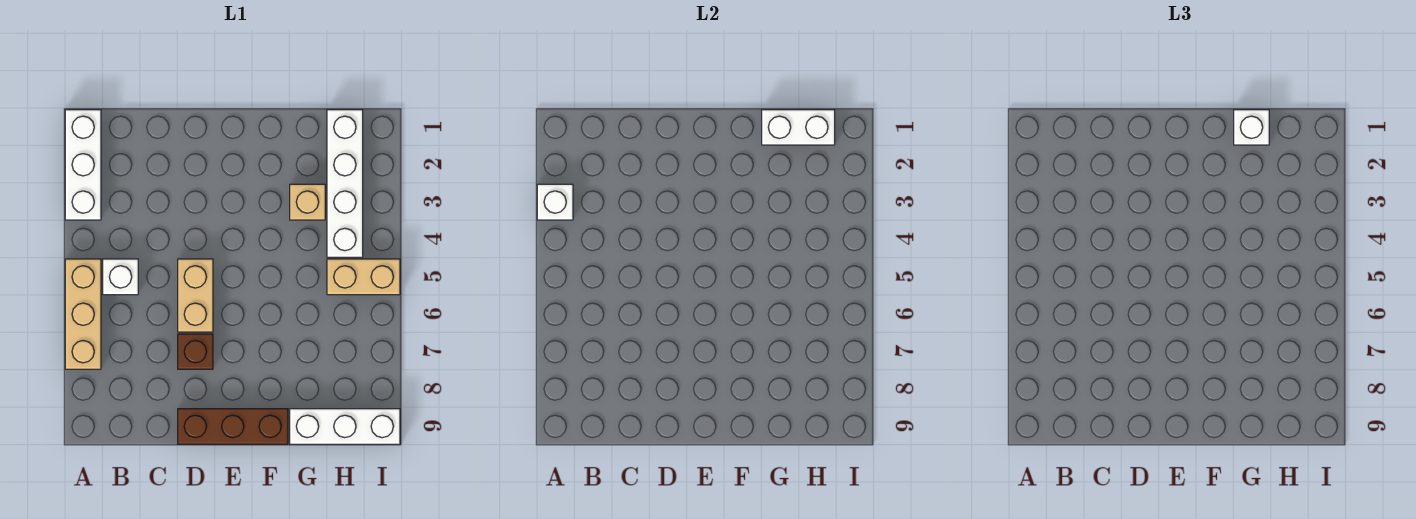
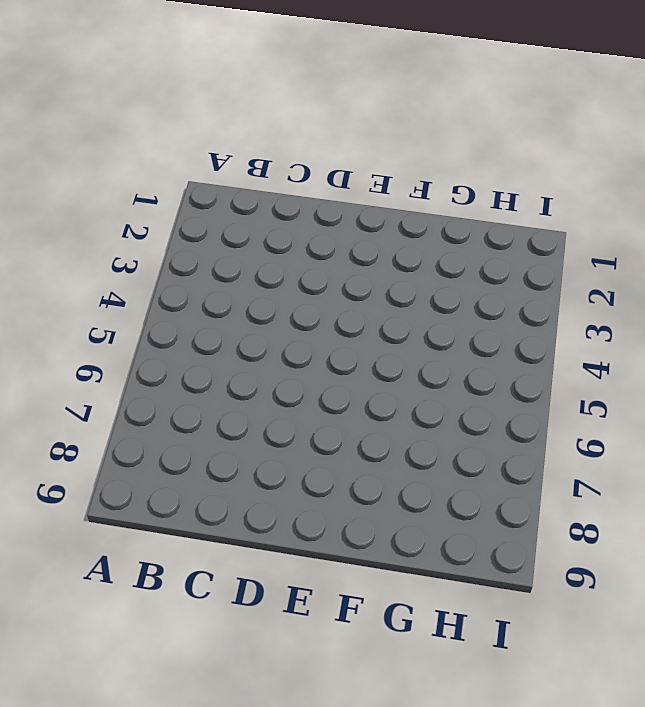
none -> white 1x3 brick [65,110,101,220]
none -> tan 1x3 brick [65,259,101,369]
none -> white 1x1 brick [103,259,138,295]

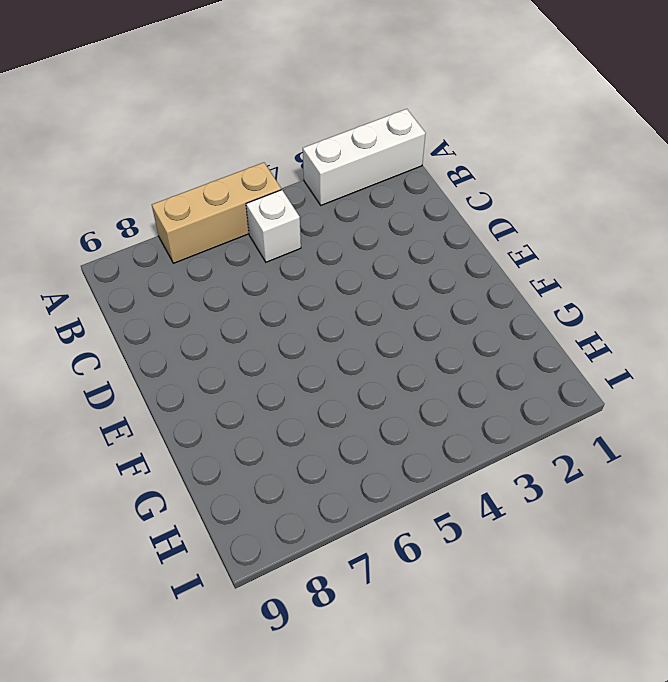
none -> tan 1x2 brick [178,259,213,332]
none -> brown 1x1 brick [178,334,213,369]
none -> brown 1x3 brick [178,409,288,444]

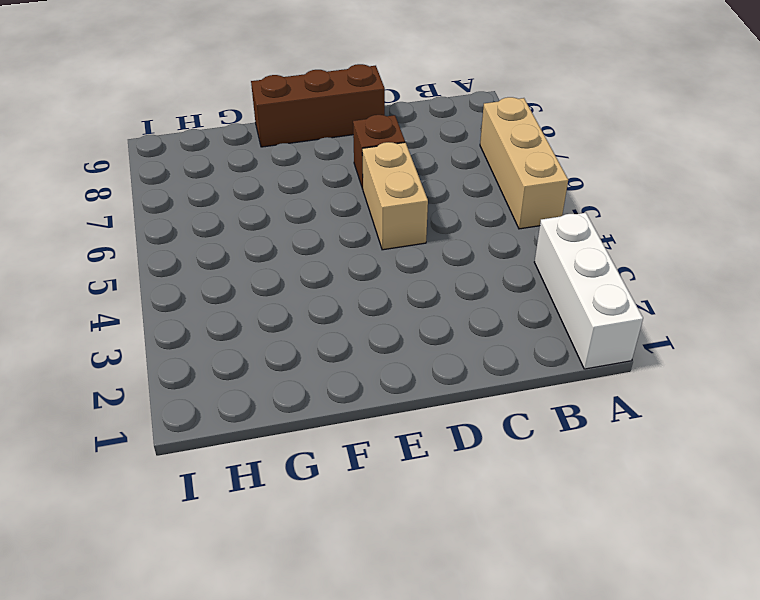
none -> white 1x1 brick [103,259,138,295]
none -> tan 1x1 brick [290,184,325,220]
none -> white 1x3 brick [290,409,400,444]

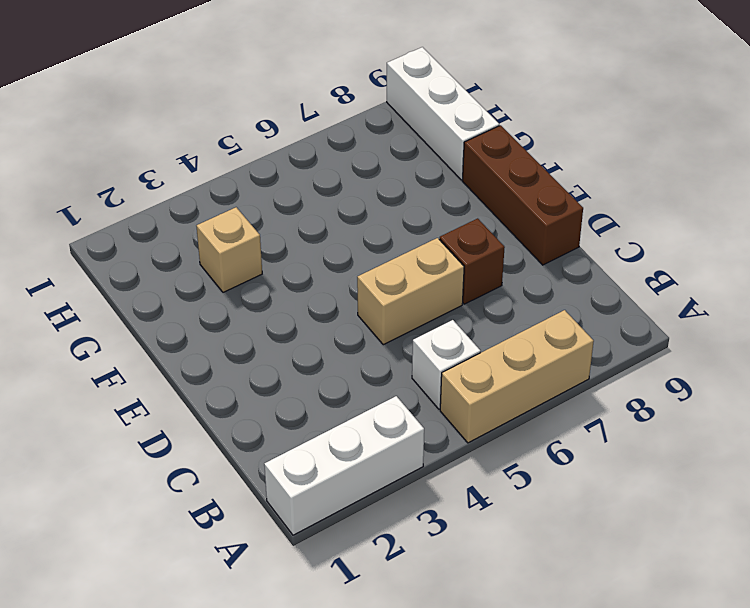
none -> white 1x4 brick [327,110,363,257]
none -> tan 1x2 brick [327,259,400,295]
none -> white 1x1 brick [537,184,573,220]

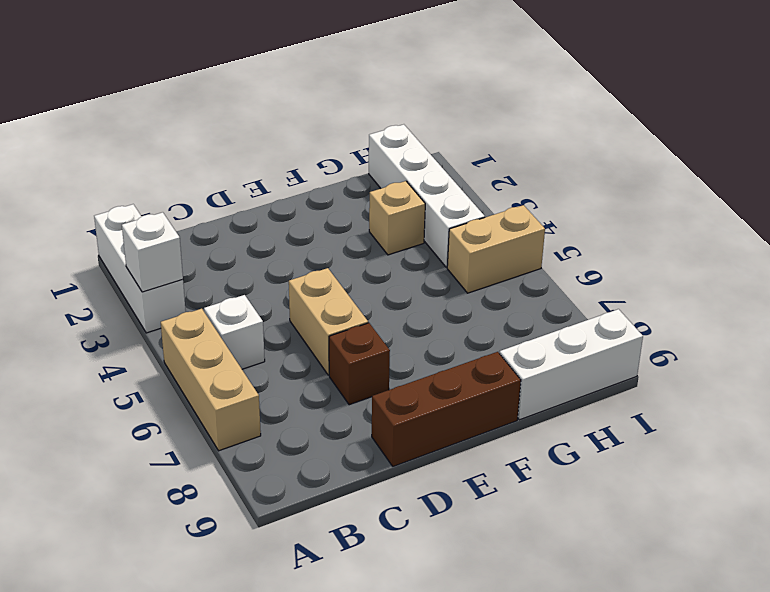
none -> white 1x2 brick [762,110,835,145]
none -> white 1x1 brick [1234,110,1269,145]

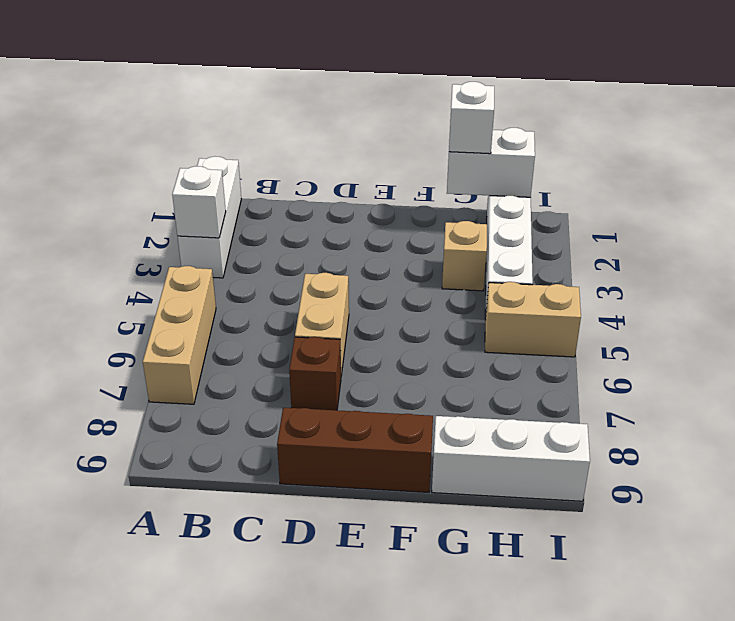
none -> white 1x1 brick [103,259,138,295]

